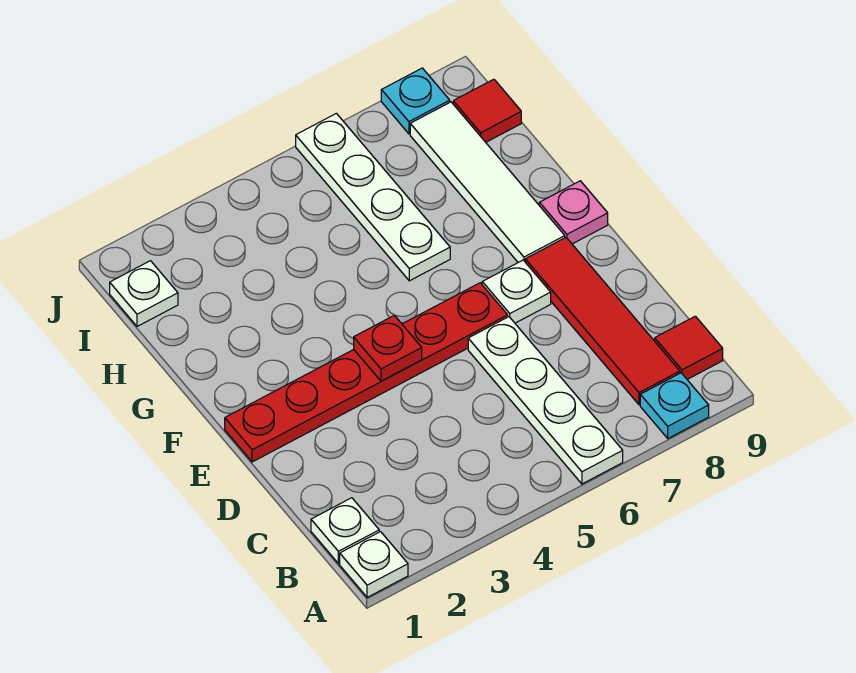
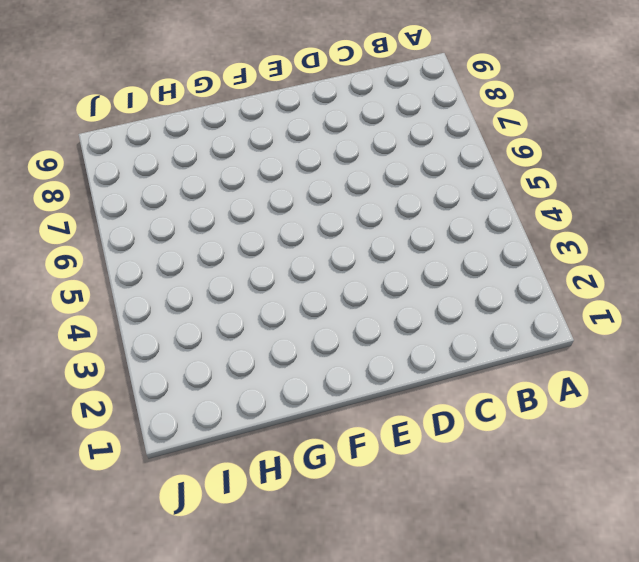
none -> white 1x1 plate [340,532,408,597]
none -> white 1x4 plate [468,317,623,484]
none -> cyan 1x1 plate [640,373,709,438]

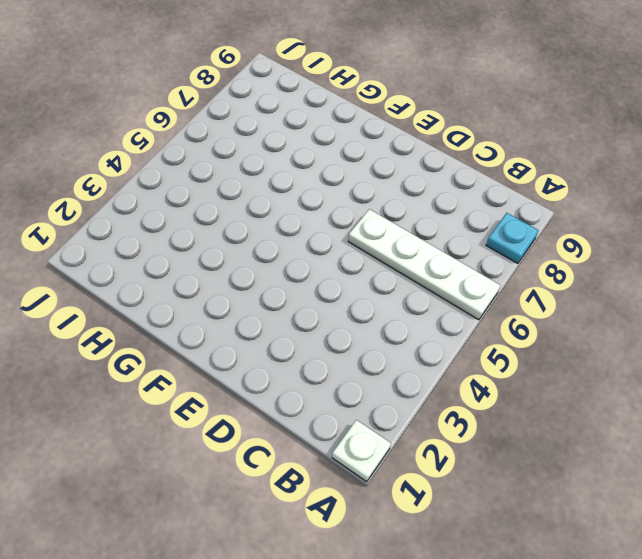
none -> white 1x1 plate [311,498,379,564]
none -> red 1x4 tile [525,238,680,405]
none -> red 1x1 tile [655,316,723,379]

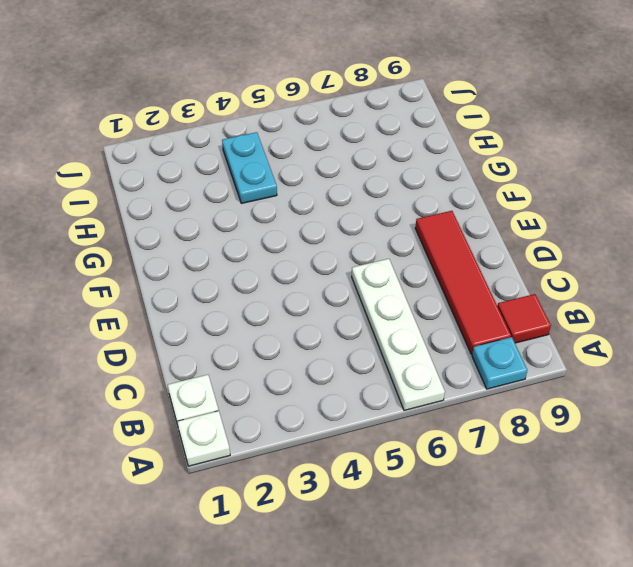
cyan 1x2 plate [222,132,277,203] -> none
none -> red 1x6 plate [225,283,508,462]
none -> white 1x1 plate [482,260,551,323]
none -> white 1x4 tile [410,102,565,262]

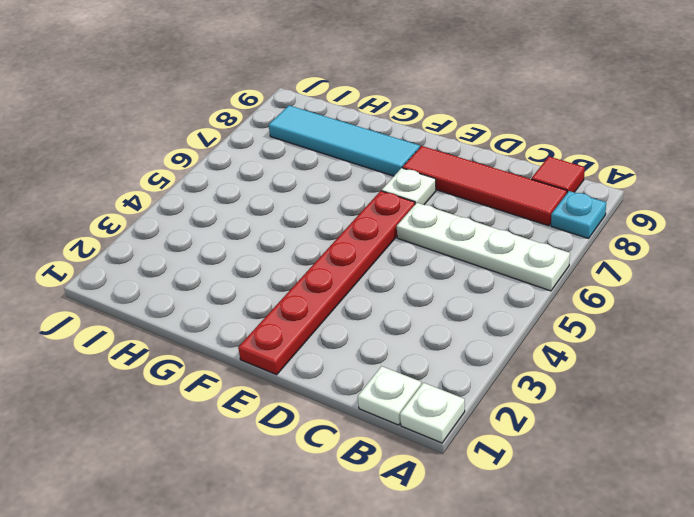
cyan 1x4 tile [269,105,420,176] -> white 1x4 tile [410,102,565,262]
none -> pink 1x1 plate [539,181,608,244]
none -> white 1x4 plate [296,113,450,281]
none -> white 1x1 plate [110,261,178,326]

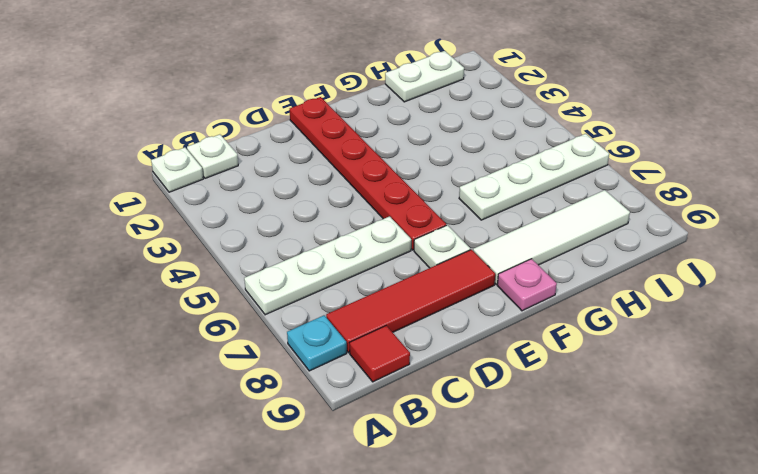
white 1x2 plate [385,51,464,102] -> white 1x1 plate [110,261,178,326]
none -> red 1x1 tile [453,79,521,142]
none -> cyan 1x1 plate [381,68,450,134]
none -> red 1x1 plate [354,315,422,381]

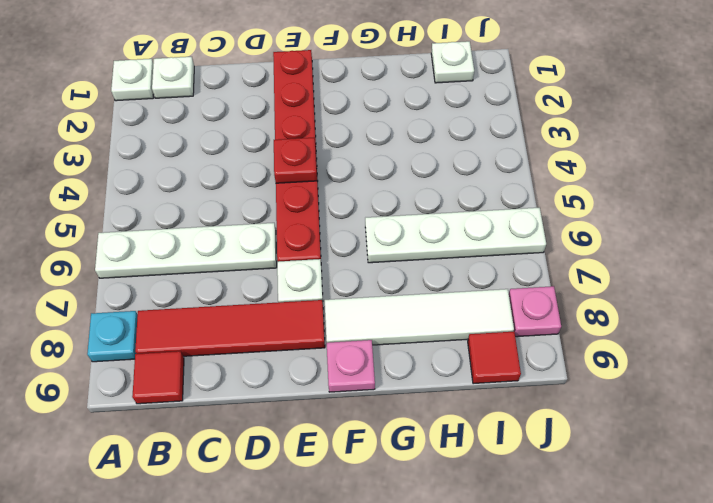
pink 1x1 plate [509,286,561,337] -> cyan 1x1 plate [381,68,450,134]

